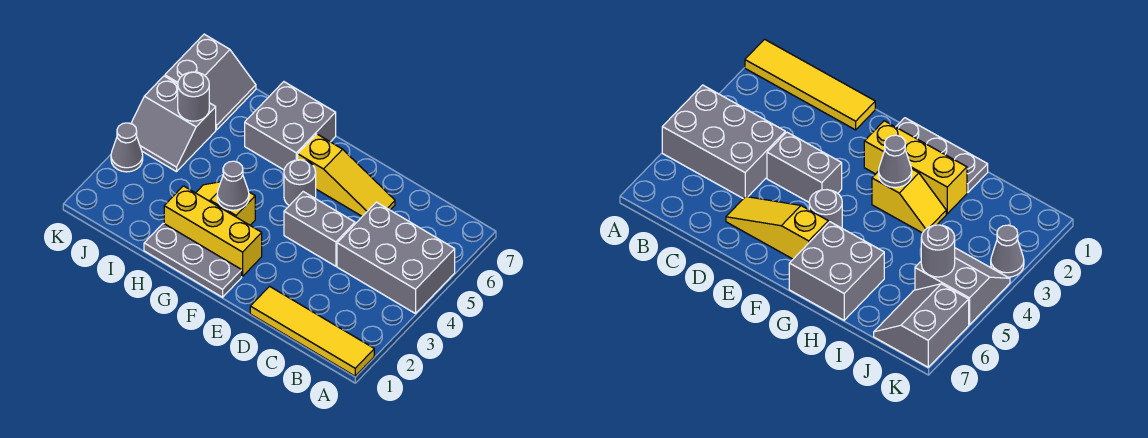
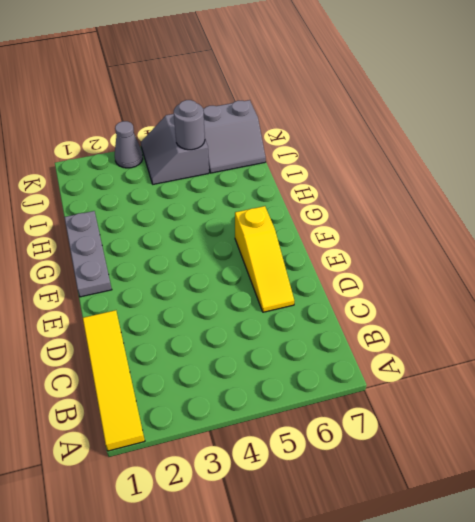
none -> grey 2x3 brick [337,202,455,314]
none -> grey 1x2 brick [284,192,355,266]
none -> yellow 1x3 brick [164,186,262,276]

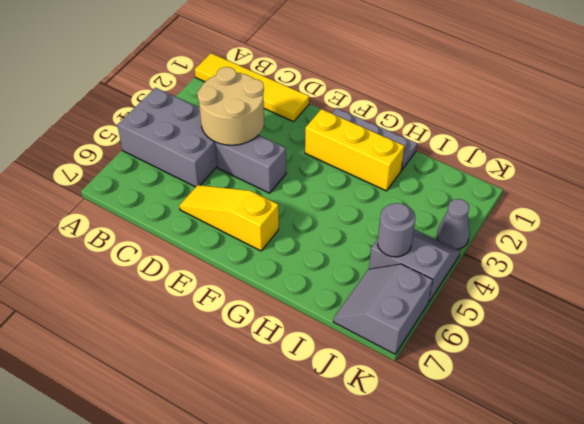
tan 2x2 round brick [197,67,264,145] -> none
none -> grey 1x1 round brick [284,160,316,206]
none -> yellow 1x2 slope [196,182,255,225]
none -> grey 2x2 brick [245,82,336,170]

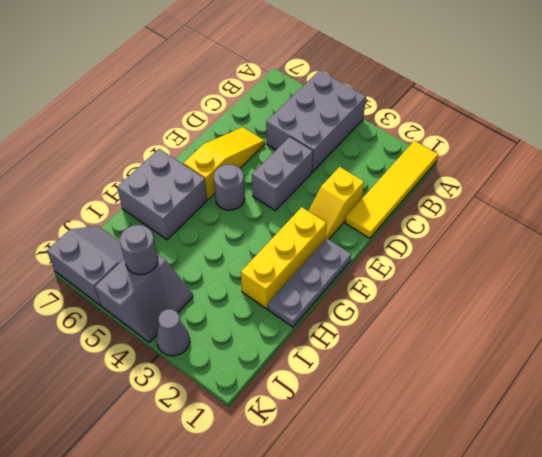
yellow 1x2 slope [309,167,364,239] -> yellow 1x2 slope moved to [196,182,255,225]
none -> grey 1x1 cone [217,161,249,210]

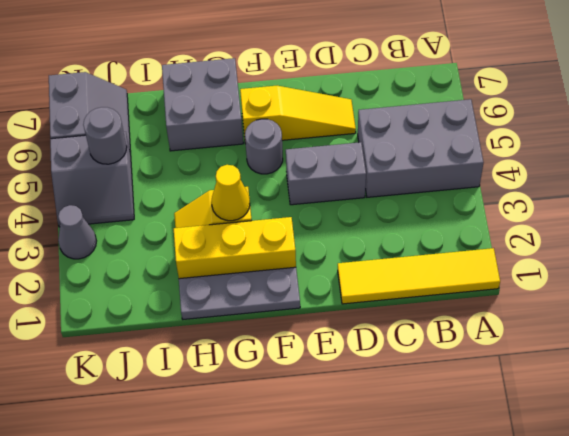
yellow 1x1 cone [212,165,250,221] -> grey 1x1 cone [217,161,249,210]

